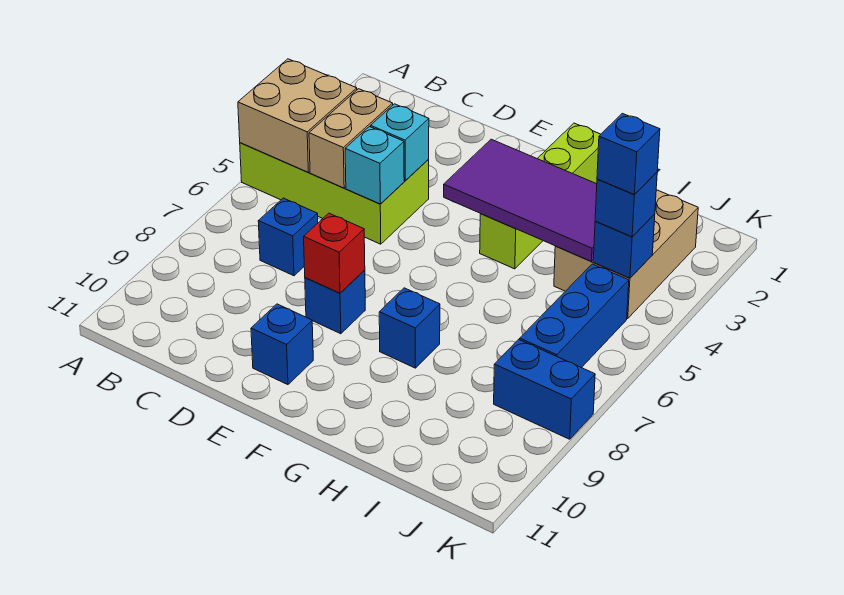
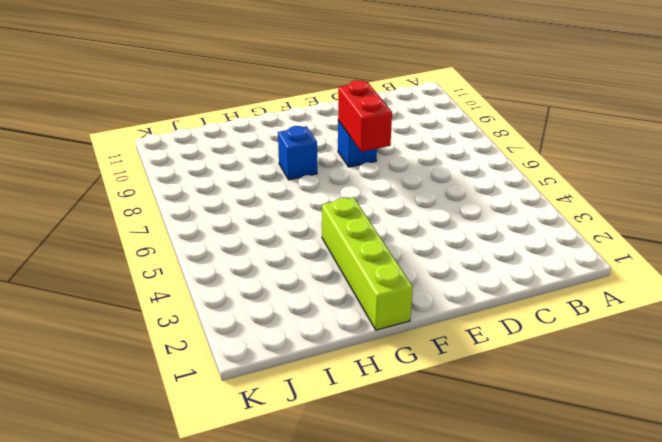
red 1x2 brick [338,80,392,152] -> red 1x1 brick [304,213,365,293]
none -> lime 2x4 brick [240,143,429,244]
none -> blue 1x1 brick [258,198,318,276]
none -> blue 1x1 brick [251,304,313,385]

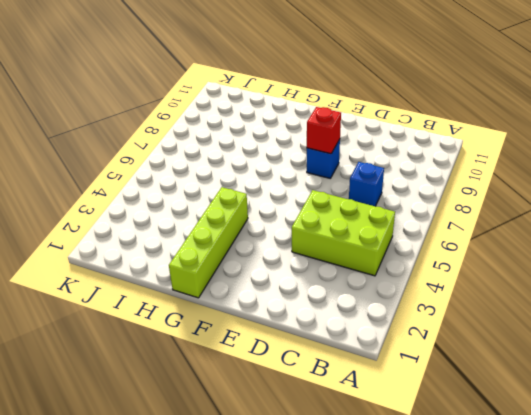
lime 2x3 brick [292,190,395,276] -> lime 2x4 brick [240,143,429,244]
none -> blue 1x1 brick [251,304,313,385]
none -> blue 1x1 brick [379,288,440,368]
none -> tan 2x3 brick [554,190,698,318]

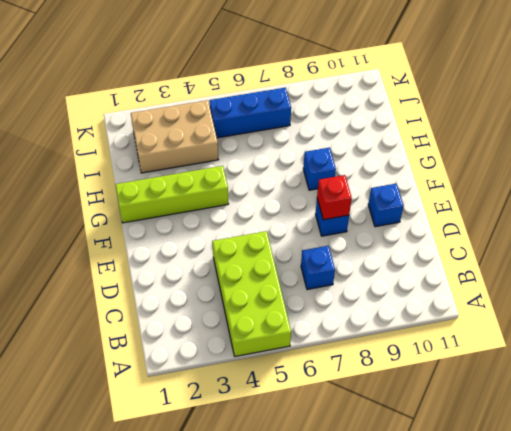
none -> blue 1x2 brick [494,339,595,439]
none -> tan 2x2 brick [238,59,357,172]
none -> tan 1x2 brick [309,89,393,188]

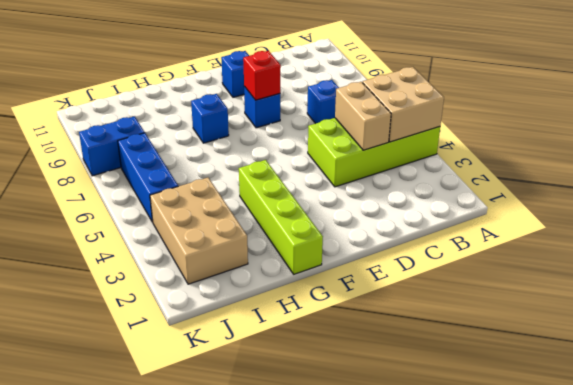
none -> cyan 1x1 brick [371,104,429,181]
none -> cyan 1x1 brick [345,127,404,204]
none -> purple 2x4 tile [444,139,597,261]

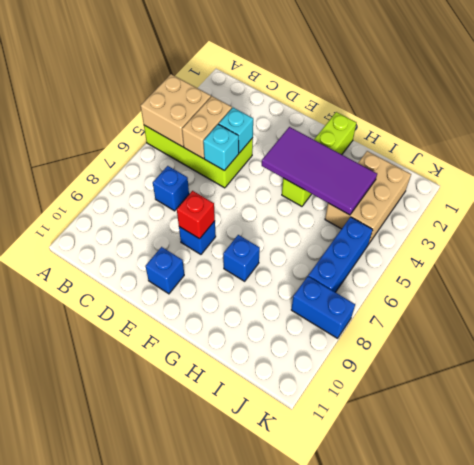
none -> blue 1x1 brick [593,214,655,278]
none -> blue 1x1 brick [595,172,657,237]
none -> blue 1x1 brick [597,113,660,195]

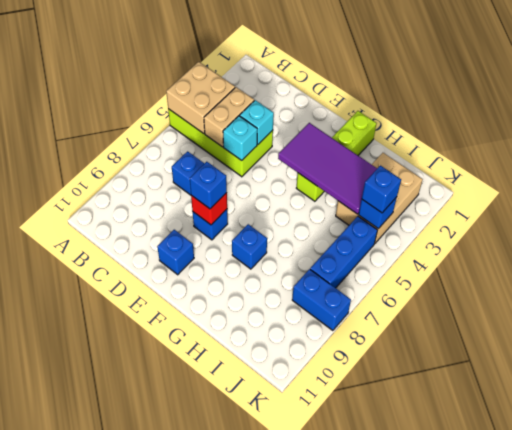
blue 1x1 brick [190,162,227,209] -> blue 1x1 brick moved to [597,113,660,195]

